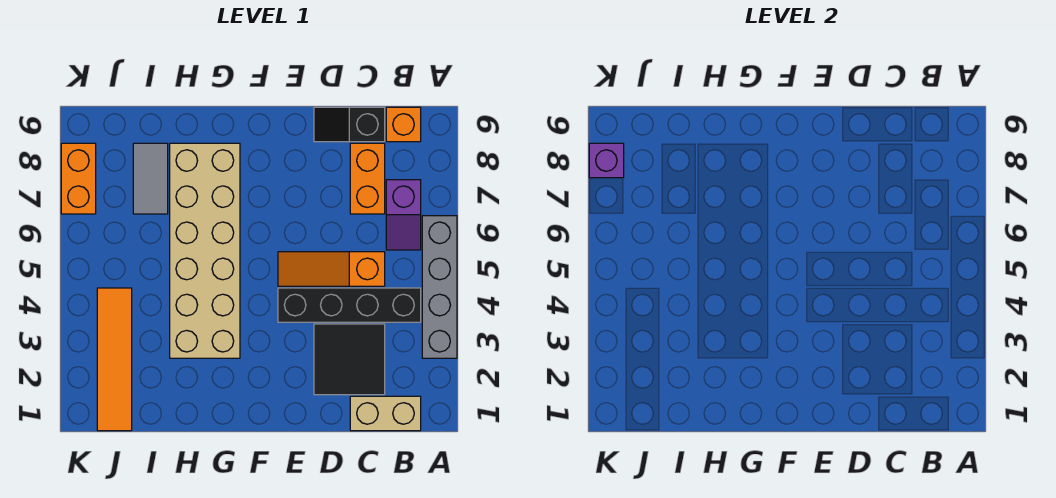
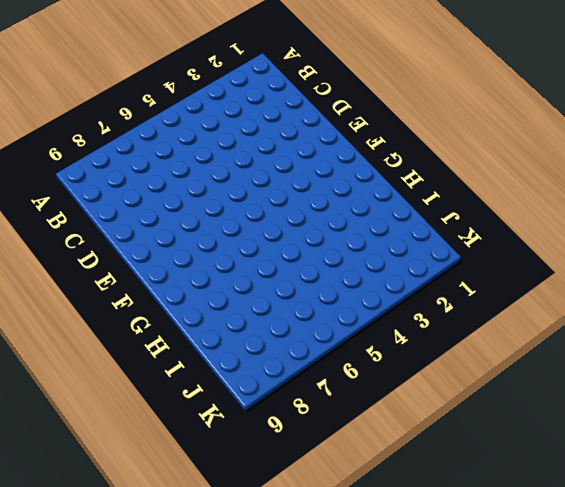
none -> grey 1x4 brick [422,216,457,358]
none -> tan 1x2 brick [350,396,421,431]
none -> black 1x4 brick [278,288,421,322]

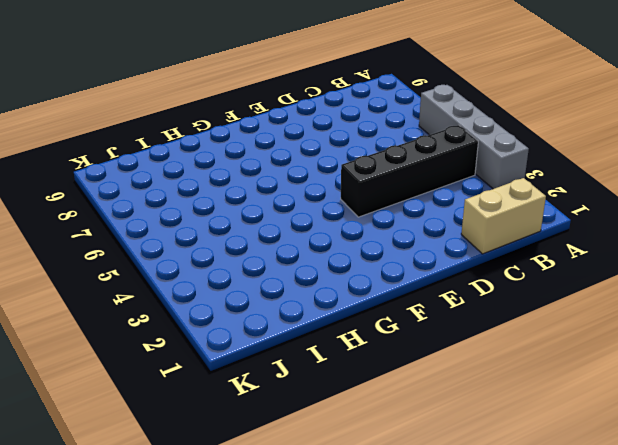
none -> purple 1x2 slope [386,180,421,250]
none -> orange 1x1 brick [386,107,421,142]
none -> black 2x2 tile [314,324,385,395]

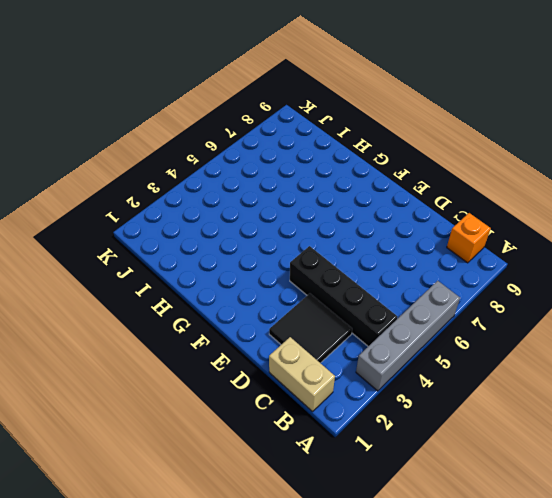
none -> purple 1x2 slope [386,180,421,250]
none -> orange 1x3 slope [278,252,385,286]
none -> orange 1x2 brick [350,143,385,214]

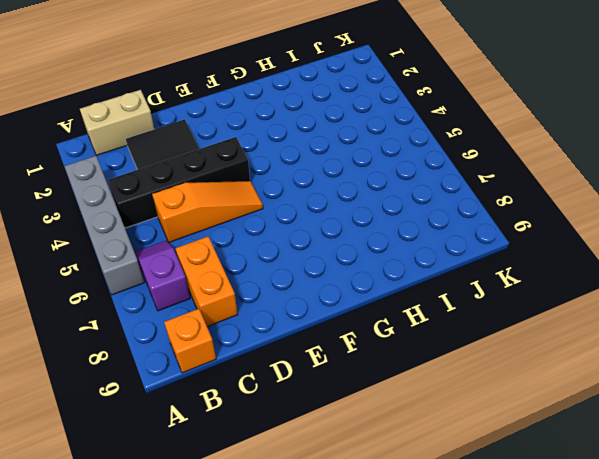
none -> black 1x2 slope [314,107,385,142]
none -> tan 2x6 brick [170,143,240,358]
none -> grey 1x2 tile [133,143,168,214]

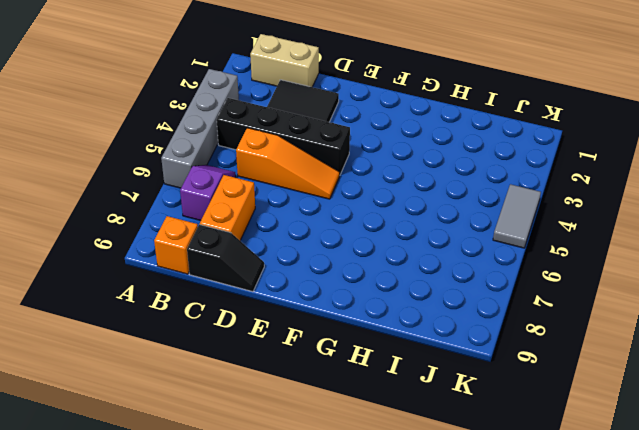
grey 1x2 tile [493,184,541,248] -> grey 1x2 tile moved to [133,143,168,214]
none -> tan 2x6 brick [170,143,240,358]
none -> orange 1x4 tile [97,288,132,431]
none -> orange 1x2 brick [61,143,96,214]

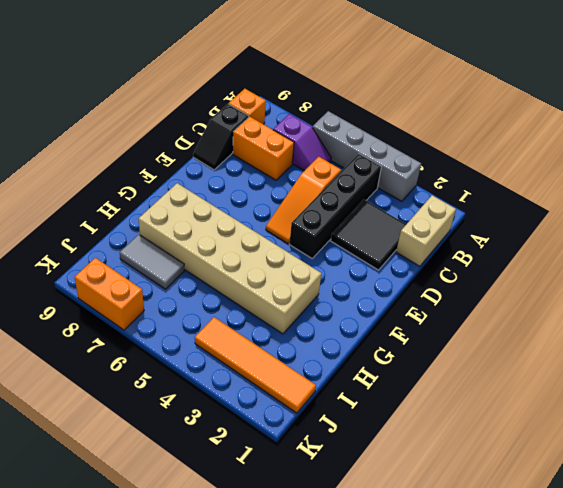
none -> purple 1x1 brick [589,143,624,178]

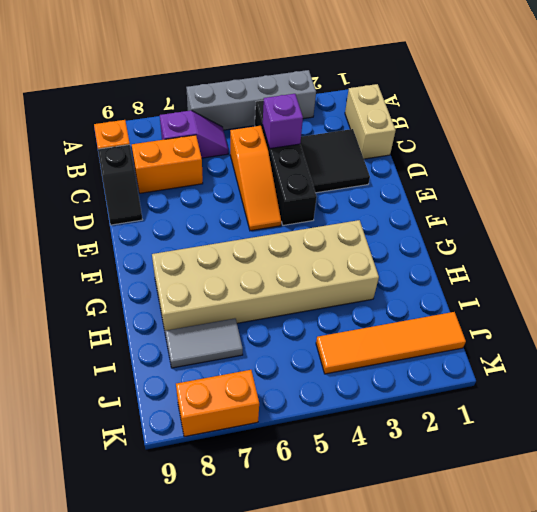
purple 1x1 brick [263,94,303,149] -> purple 1x1 brick moved to [589,143,624,178]

